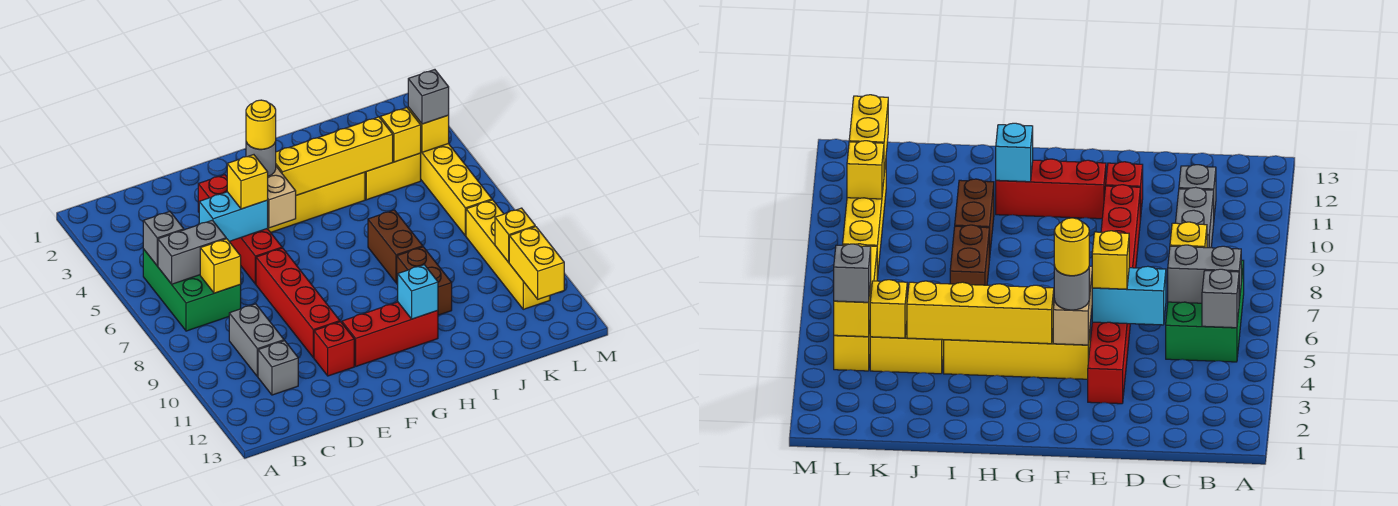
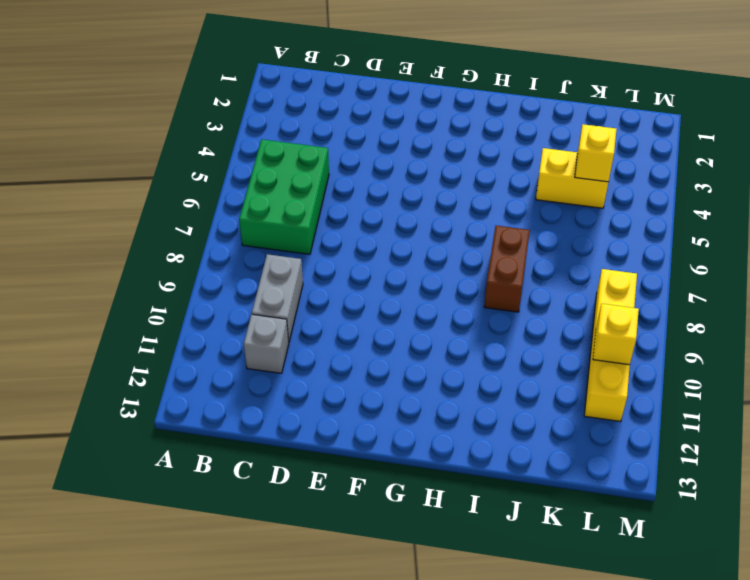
none -> red 1x4 brick [198,175,282,284]
none -> red 1x4 brick [256,248,340,358]
none -> red 1x1 brick [314,322,354,376]

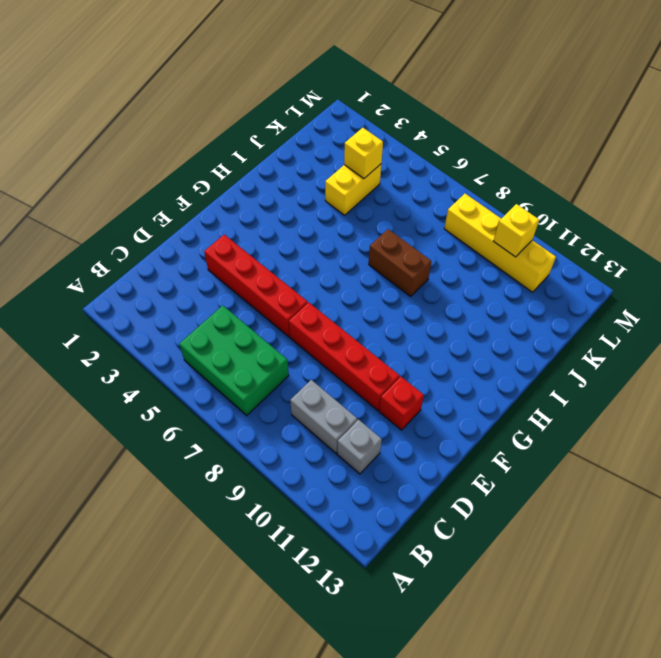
none -> yellow 1x4 brick [267,172,365,232]
none -> red 1x3 brick [342,302,438,366]
none -> brown 1x2 brick [397,247,452,315]

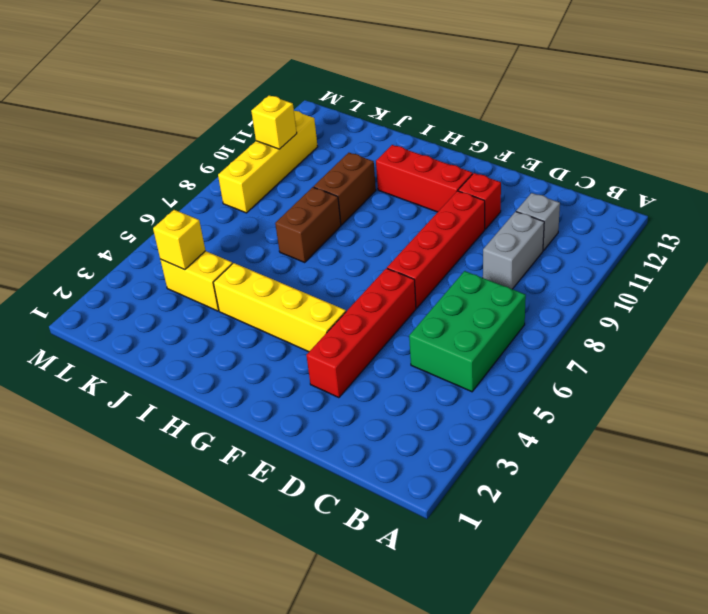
none -> yellow 1x4 brick [421,144,492,236]
none -> grey 1x1 brick [143,212,184,266]
none -> grey 1x2 brick [158,220,226,284]

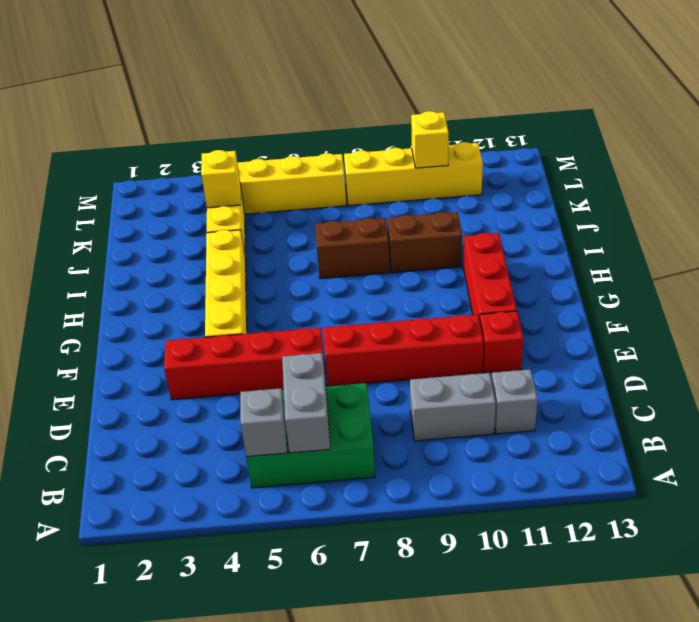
none -> yellow 1x1 brick [200,239,241,293]
none -> cyan 1x2 brick [199,192,268,241]
none -> tan 1x2 brick [268,167,296,228]

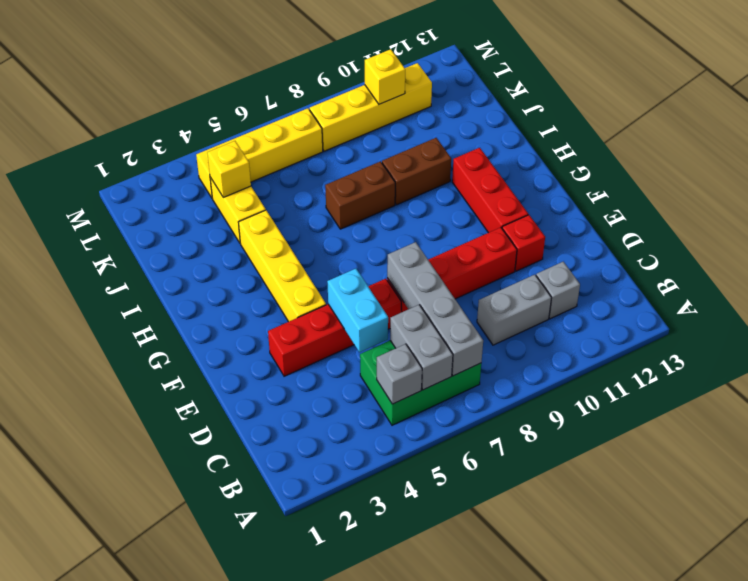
grey 1x4 brick [387,242,483,376] -> yellow 1x1 brick [200,239,241,293]
none -> tan 1x2 brick [268,167,296,228]
none -> yellow 1x4 brick [276,117,393,195]
none -> cyan 1x1 brick [398,265,438,319]

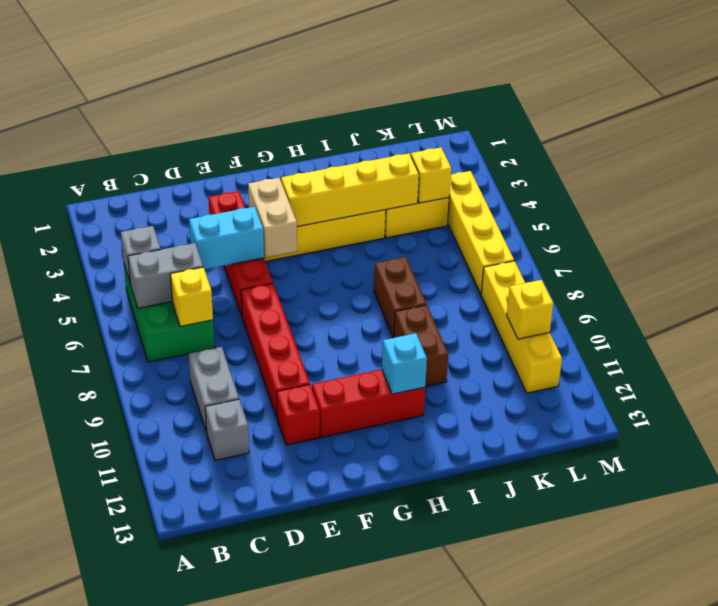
none -> yellow 1x1 brick [408,107,449,152]
none -> yellow 1x2 brick [509,227,564,299]
none -> yellow 1x1 brick [227,155,268,209]

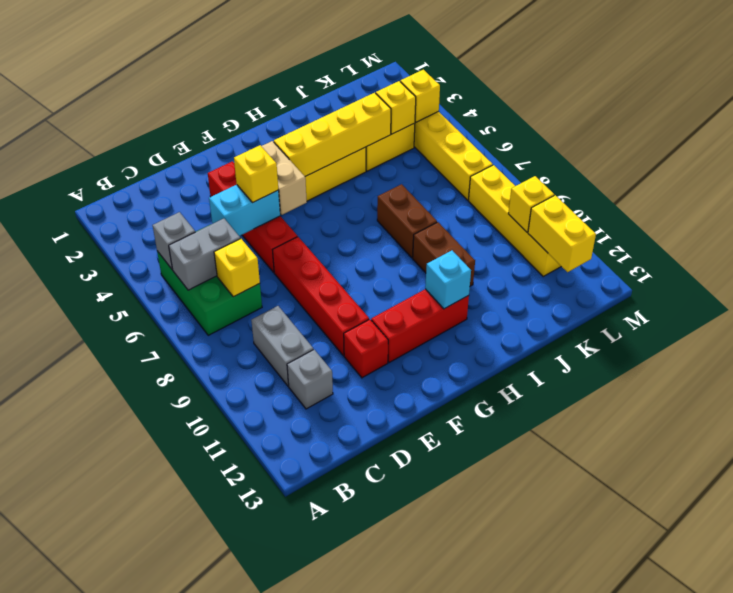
none -> grey 1x1 round brick [246,142,276,176]
none -> grey 1x1 brick [408,70,449,124]
none -> yellow 1x1 round brick [246,100,276,149]

